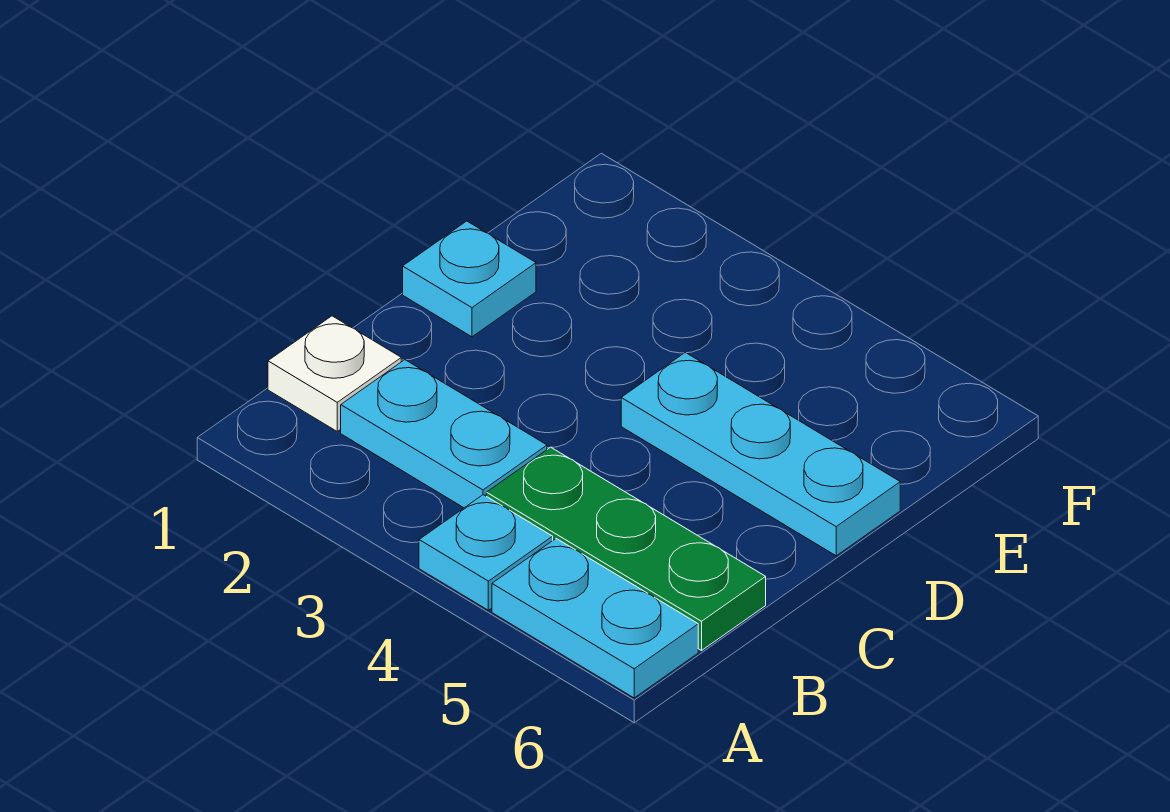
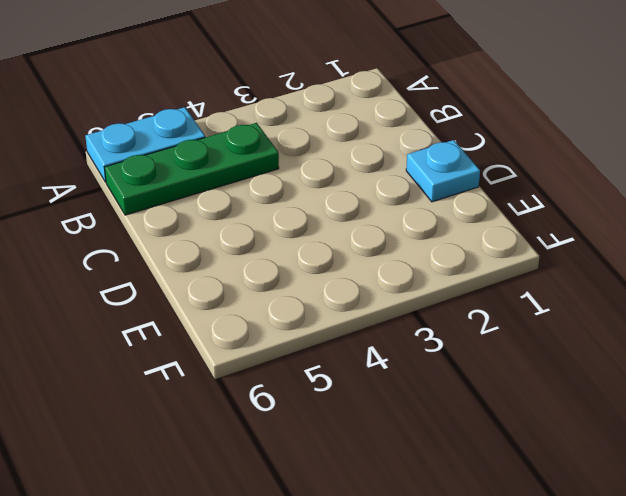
none -> cyan 1x1 plate [419,495,553,610]
none -> white 1x1 plate [268,316,401,431]

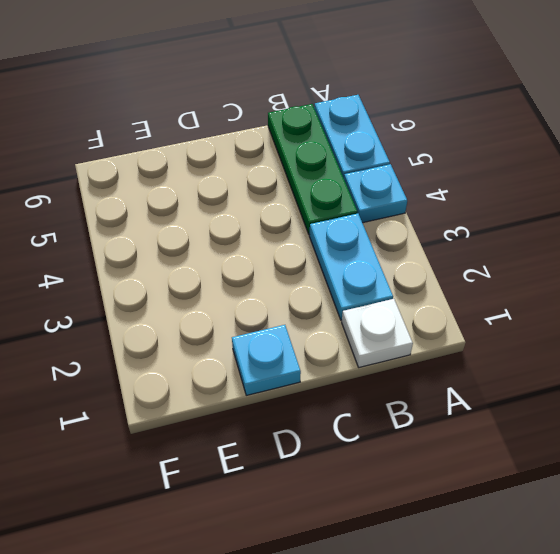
none -> cyan 1x3 plate [621,352,900,556]

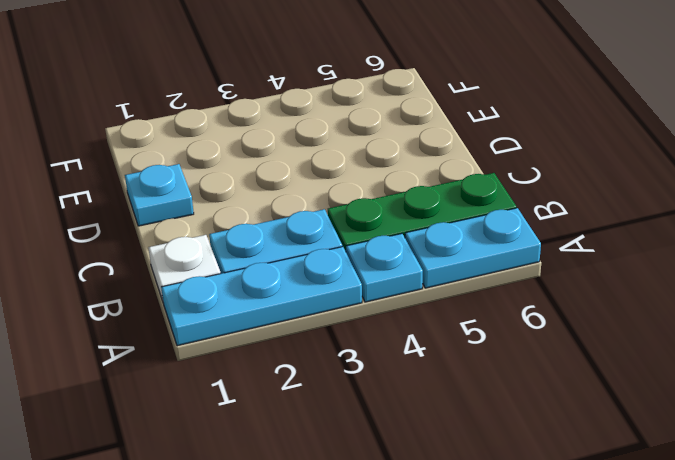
cyan 1x3 plate [161,247,362,346] -> cyan 1x3 plate moved to [621,352,900,556]

